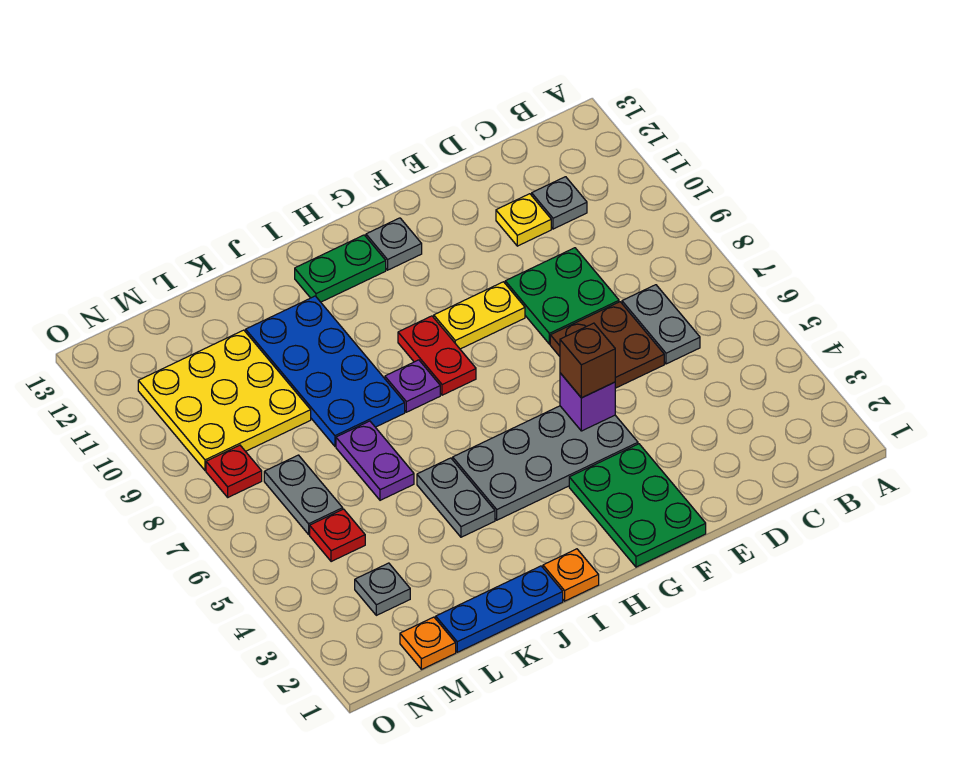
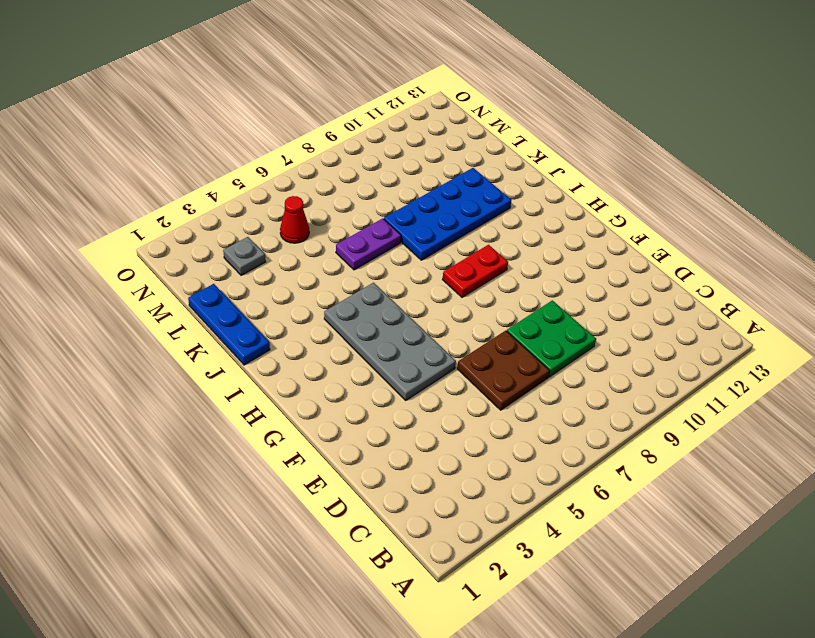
red 1x1 cone [280,196,309,243] -> red 1x1 plate [310,509,365,562]
none -> grey 1x2 plate [622,285,700,364]
none -> grey 1x1 plate [532,177,587,229]
none -> yellow 1x1 plate [496,194,551,246]

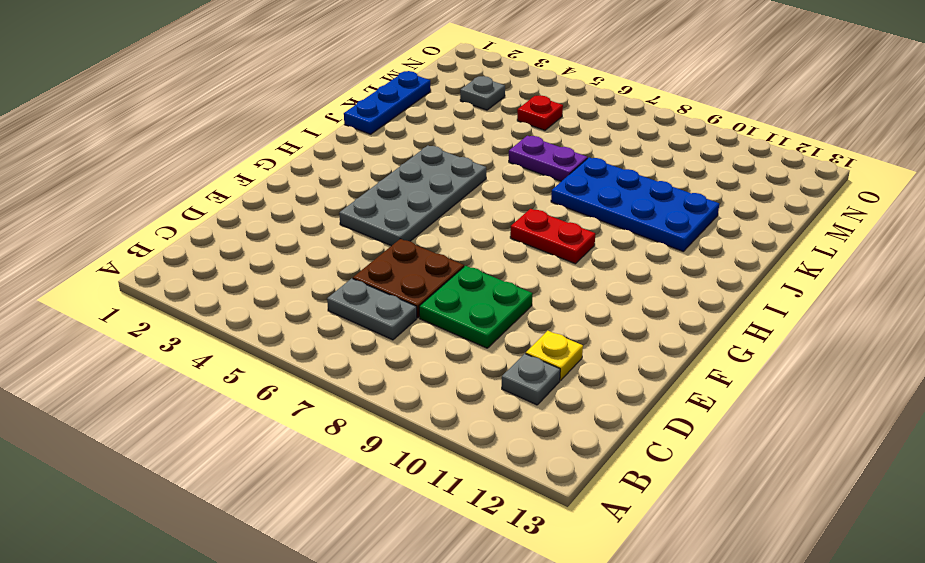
none -> green 2x3 plate [569,444,706,567]
none -> yellow 1x2 plate [434,282,525,349]
none -> grey 1x1 plate [366,218,422,270]

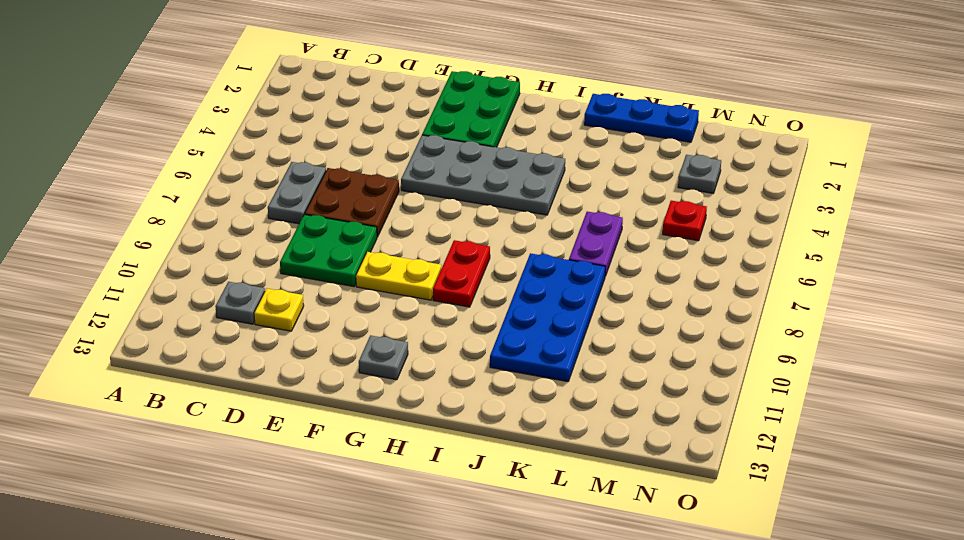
none -> green 1x2 plate [295,235,386,302]
none -> orange 1x1 plate [543,549,599,601]
none -> purple 1x1 plate [385,360,440,412]

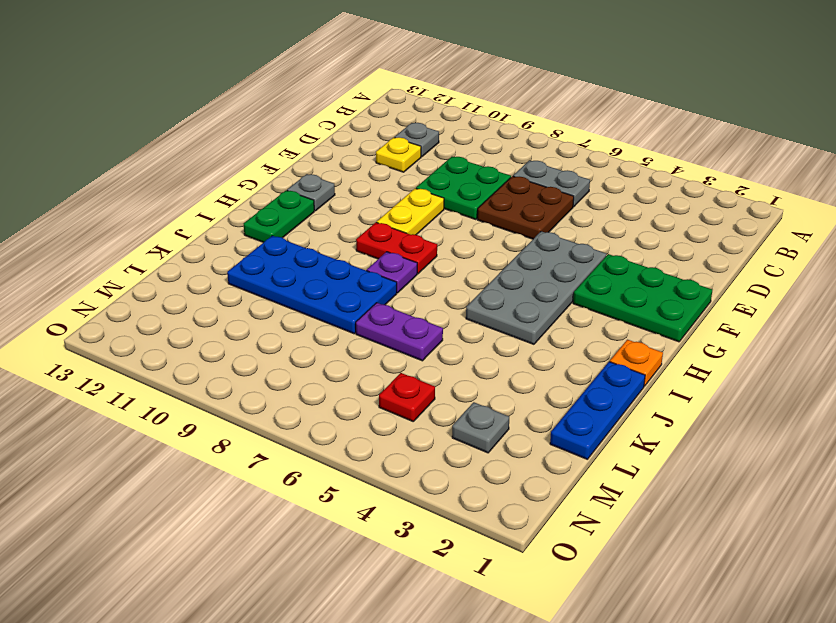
none -> grey 1x2 plate [417,458,495,537]
none -> yellow 3x3 plate [138,330,311,471]
none -> orange 1x1 plate [400,617,456,669]

